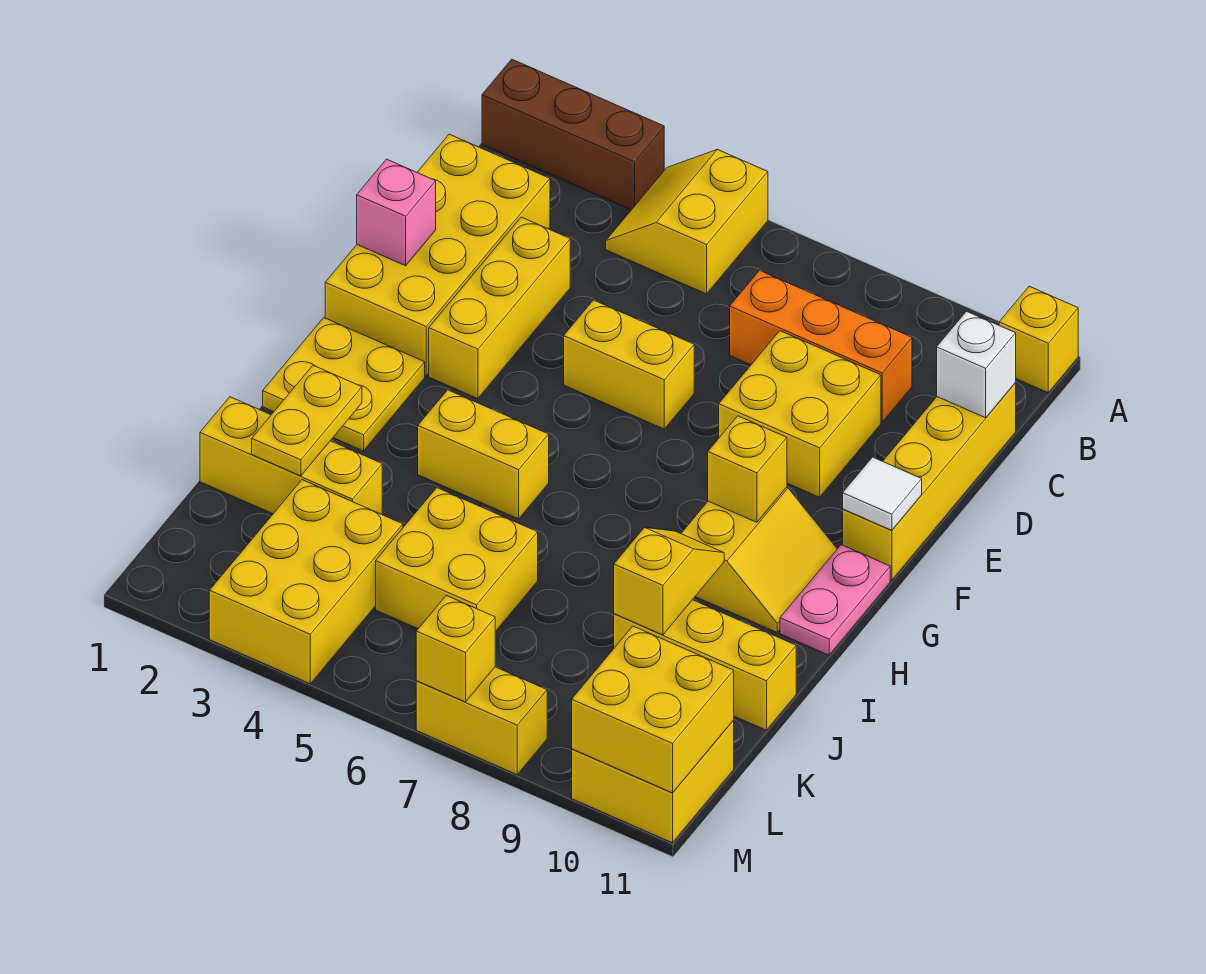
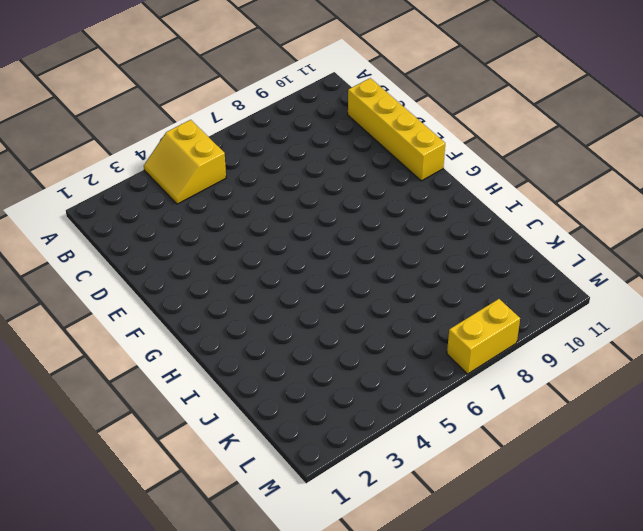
none -> brown 1x3 brick [482,59,664,210]
none -> yellow 1x1 brick [999,286,1078,393]
none -> yellow 2x4 brick [325,134,550,376]

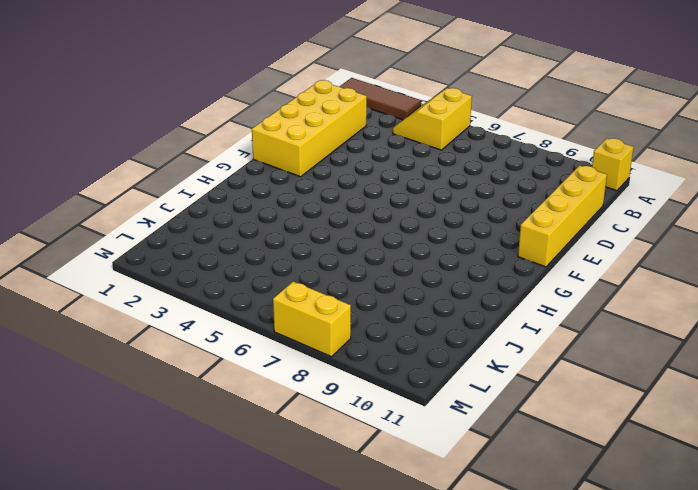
brown 1x3 tile [339,78,421,120] -> brown 1x3 brick [482,59,664,210]
none -> orange 1x3 brick [730,271,912,422]
none -> yellow 1x3 brick [429,217,570,399]
none -> yellow 2x2 brick [719,331,881,497]

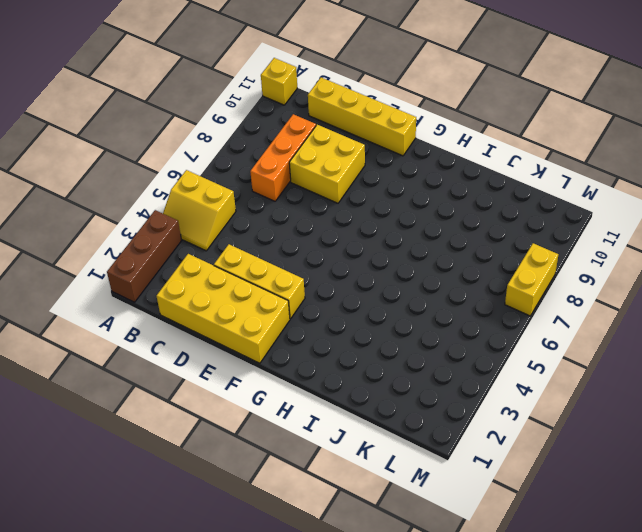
none -> yellow 1x2 brick [564,300,694,429]
none -> yellow 2x2 plate [263,318,425,451]
none -> yellow 2x2 slope [681,487,837,632]

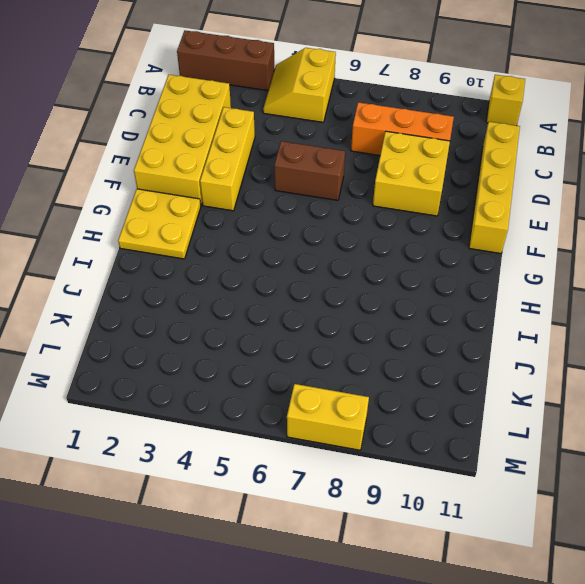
brown 1x2 brick [274,141,345,200] -> yellow 1x2 brick [564,300,694,429]
none -> yellow 2x2 slope [681,487,837,632]
none -> pink 1x2 plate [780,545,890,655]
none -> yellow 1x2 brick [418,390,549,519]

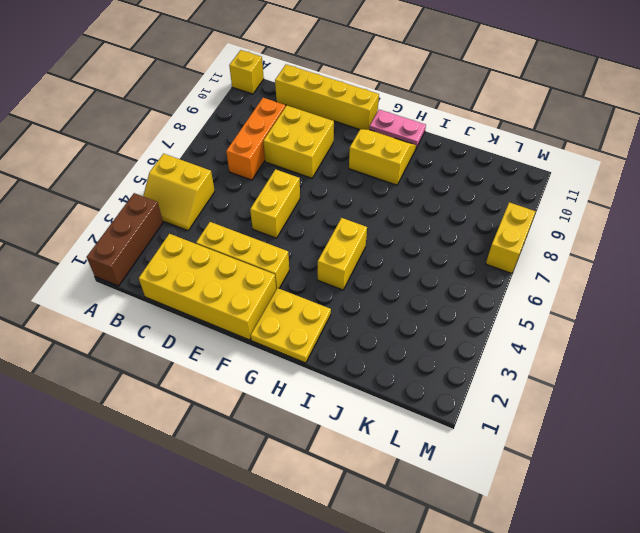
none -> yellow 1x3 brick [200,397,382,514]
none -> yellow 2x2 brick [376,488,538,632]
none -> yellow 1x3 brick [614,600,796,730]

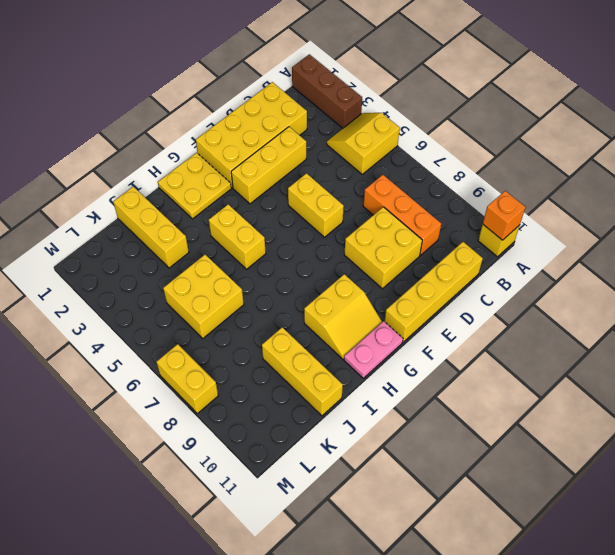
orange 1x1 brick [483,191,526,240] -> none
none -> yellow 2x3 brick [209,480,403,684]
none -> yellow 2x2 brick [572,721,734,843]
none -> white 1x1 brick [937,311,1016,418]

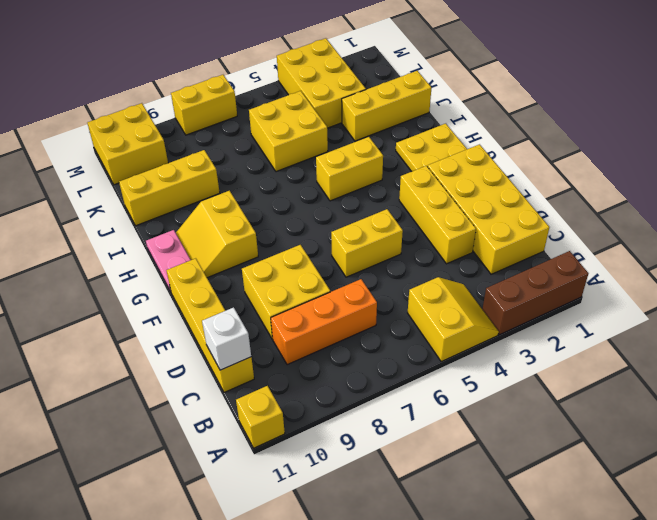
none -> pink 1x1 brick [357,159,436,266]
none -> white 1x1 tile [843,457,922,530]
none -> yellow 1x1 brick [708,416,787,522]

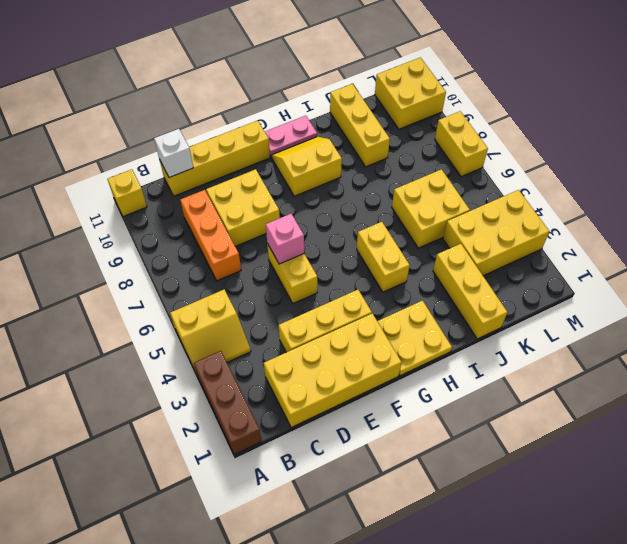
pink 1x1 brick [266,214,304,264] -> pink 1x1 brick moved to [357,159,436,266]
none -> white 1x1 tile [843,457,922,530]
none -> yellow 1x1 brick [708,416,787,522]
none -> yellow 1x2 plate [252,365,362,476]

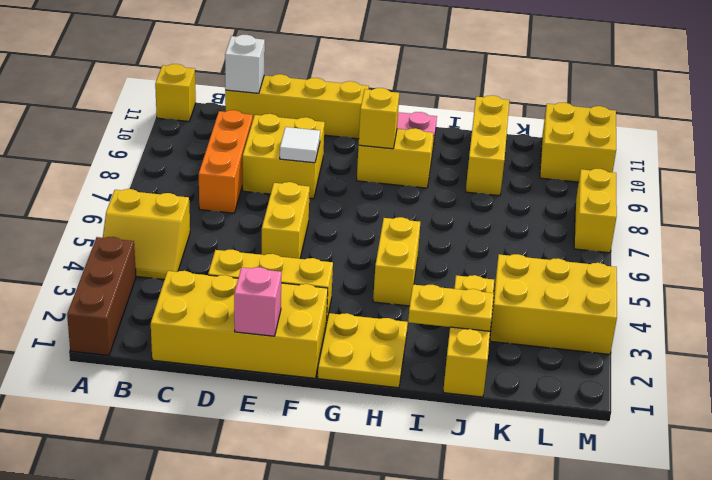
white 1x1 tile [280,127,320,163] -> white 1x1 tile moved to [843,457,922,530]
none -> yellow 2x2 brick [376,488,538,632]
none -> yellow 1x2 slope [614,527,724,635]
none -> yellow 2x2 brick [572,626,734,793]

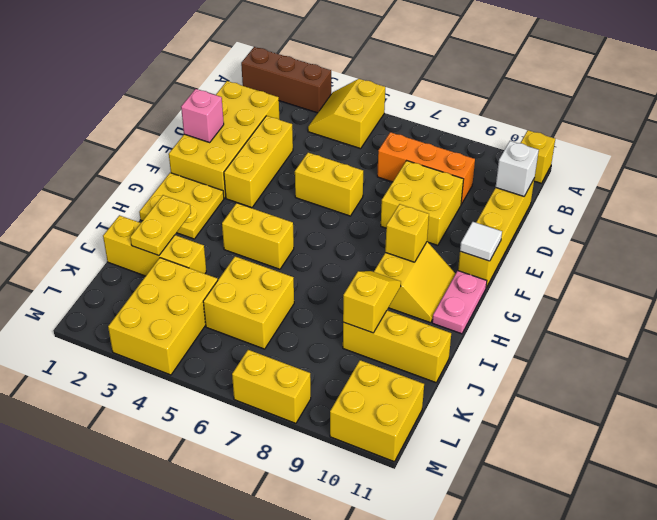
none -> yellow 2x2 brick [572,626,734,793]
none -> yellow 1x1 brick [416,596,495,702]

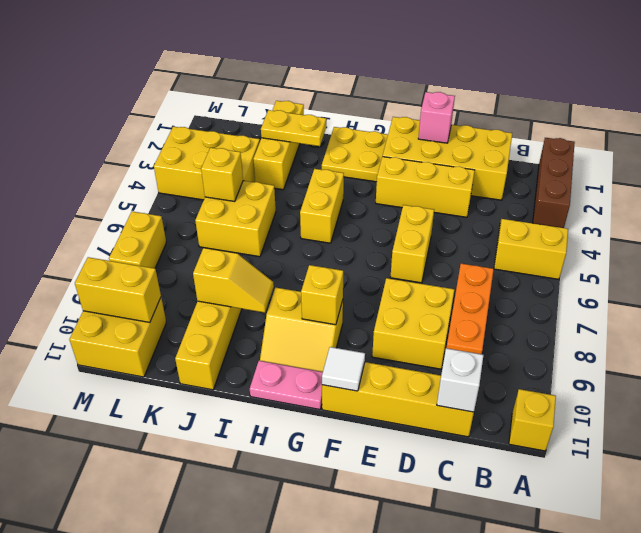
yellow 1x1 brick [201,148,243,201] -> yellow 1x1 brick moved to [416,596,495,702]
yellow 1x2 brick [75,257,161,322] -> yellow 2x2 brick [572,626,734,793]

